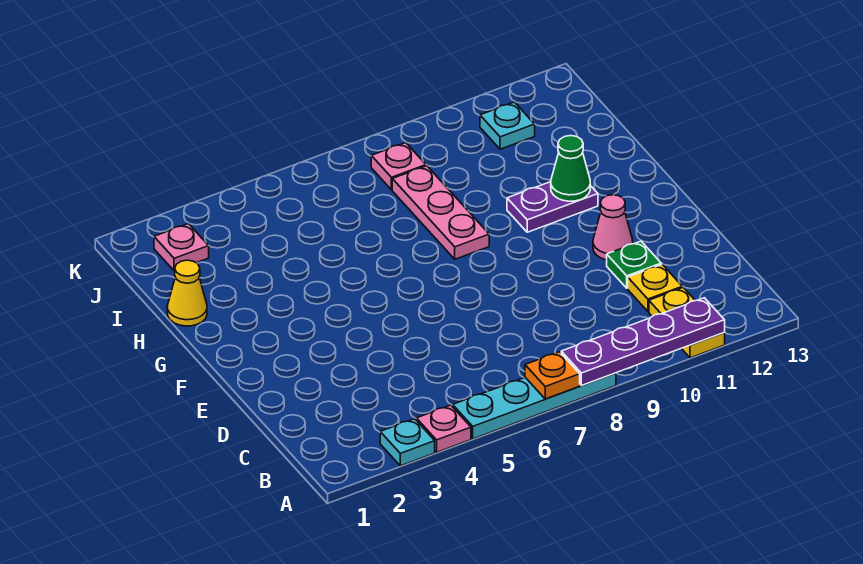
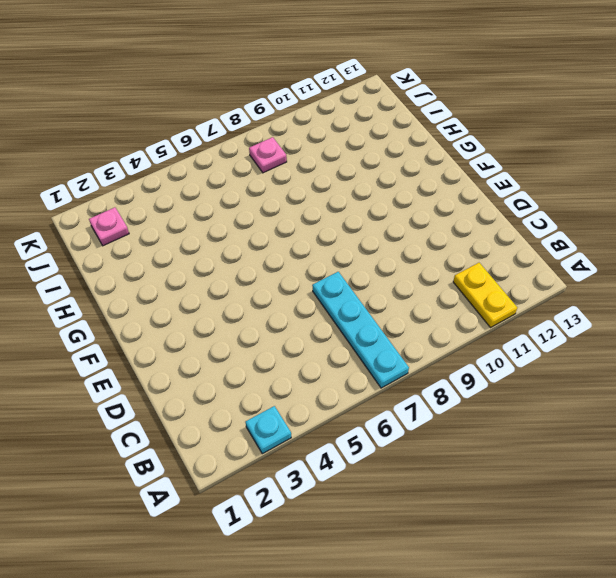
cyan 1x4 plate [312,272,409,388] -> cyan 1x4 plate turned to [453,373,616,439]
none -> pink 1x1 plate [416,405,471,452]
none -> yellow 1x1 plate [628,264,682,311]
none -> green 1x1 plate [607,241,661,288]

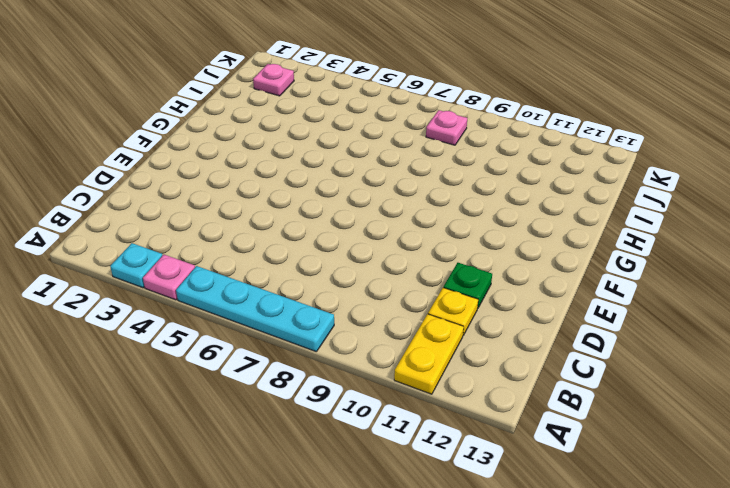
none -> pink 1x1 cone [593,195,633,260]
none -> pink 1x3 plate [392,166,489,259]
none -> purple 1x2 plate [507,182,598,232]

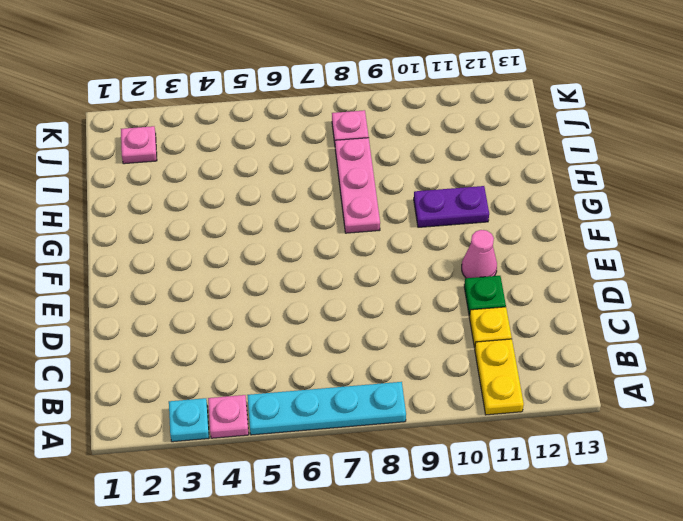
none -> yellow 1x1 cone [167,260,207,326]
none -> cyan 1x1 plate [480,102,535,149]
none -> orange 1x1 plate [525,352,580,399]

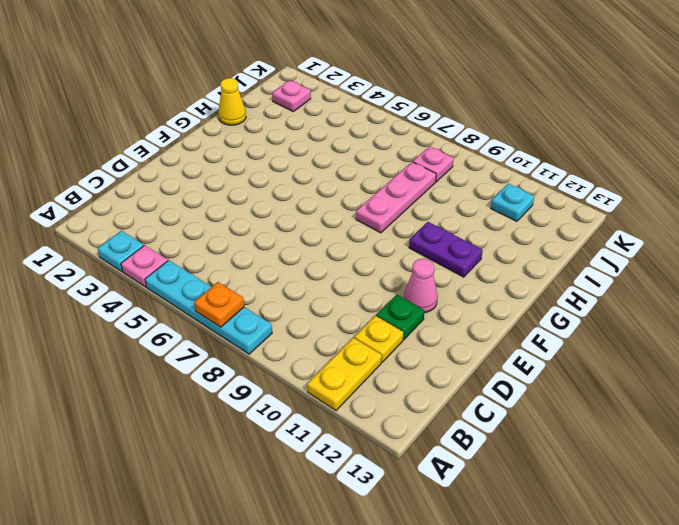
none -> purple 1x4 plate [561,298,725,385]
none -> green 1x1 cone [551,136,590,201]

